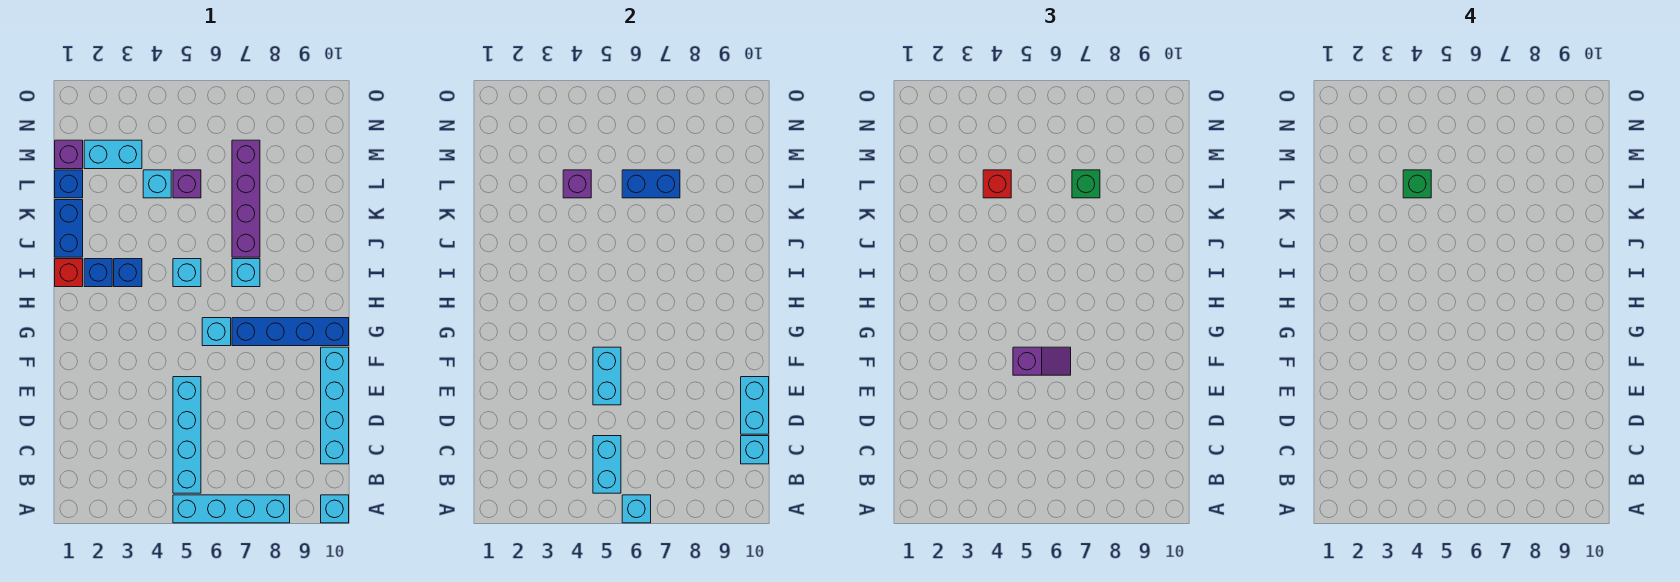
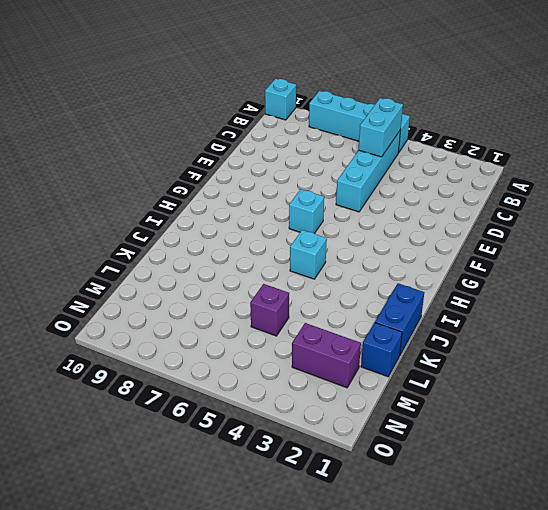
purple 1x2 brick [292,323,361,388] -> cyan 1x2 brick [84,140,142,169]
none -> cyan 1x4 brick [321,347,349,464]
none -> blue 1x4 brick [232,318,349,346]
none -> red 1x1 brick [55,259,83,287]

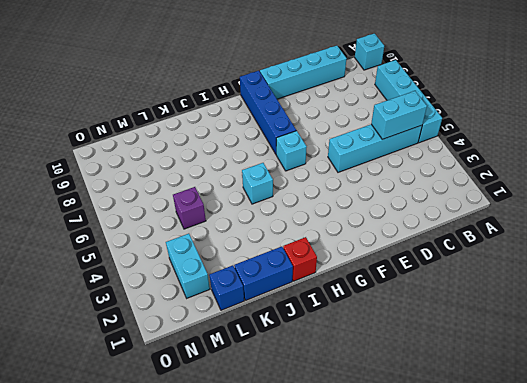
none -> blue 1x1 brick [84,259,112,287]
none -> blue 1x1 brick [114,259,142,287]
none -> cyan 1x1 brick [232,259,260,287]

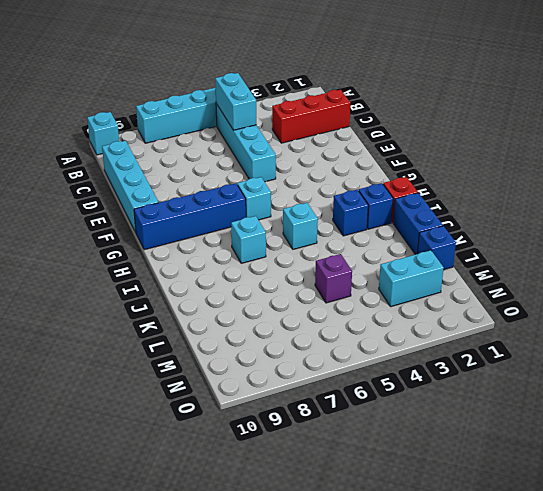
red 1x3 brick [272,90,350,143] -> none
none -> purple 1x4 brick [232,140,260,257]
none -> cyan 1x1 brick [143,170,171,198]
none -> purple 1x1 brick [55,140,83,169]

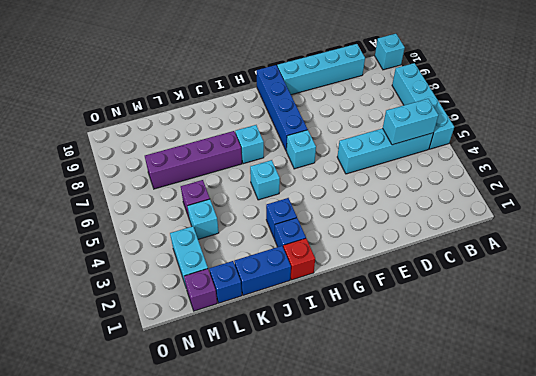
none -> cyan 1x1 brick [622,495,651,523]
none -> cyan 1x1 brick [741,436,769,464]
none -> cyan 1x2 brick [741,377,769,434]

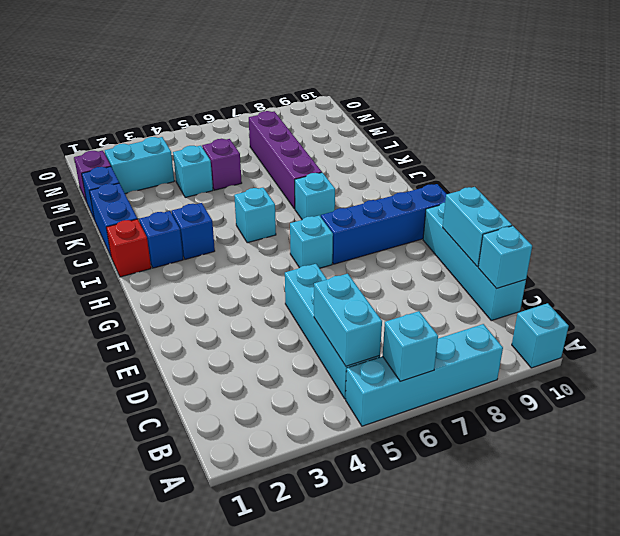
none -> cyan 1x2 brick [593,347,621,405]
none -> purple 1x1 brick [563,170,591,198]
none -> blue 1x2 brick [622,170,680,198]

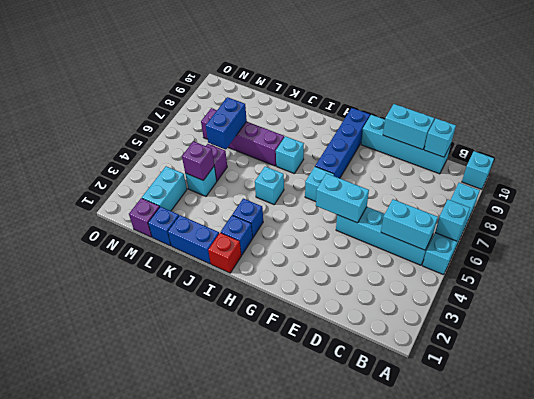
none -> purple 1x2 slope [1013,347,1071,375]
none -> red 1x1 brick [983,170,1011,198]
none -> green 1x1 brick [1072,170,1100,198]

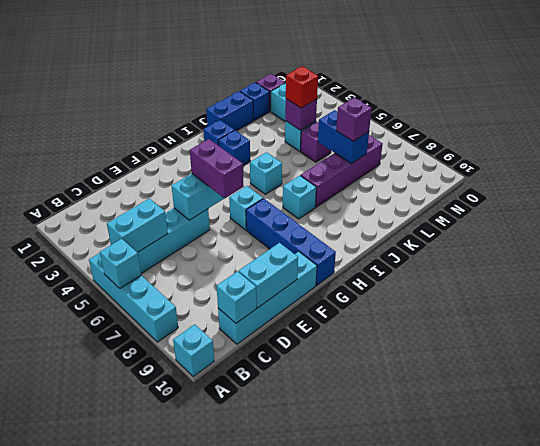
purple 1x2 brick [190,139,244,199] -> purple 1x2 slope [1013,347,1071,375]
purple 1x1 brick [336,98,372,141] -> green 1x1 brick [1072,170,1100,198]
none -> red 1x1 brick [55,259,83,287]
none -> green 1x1 brick [1403,170,1431,198]

